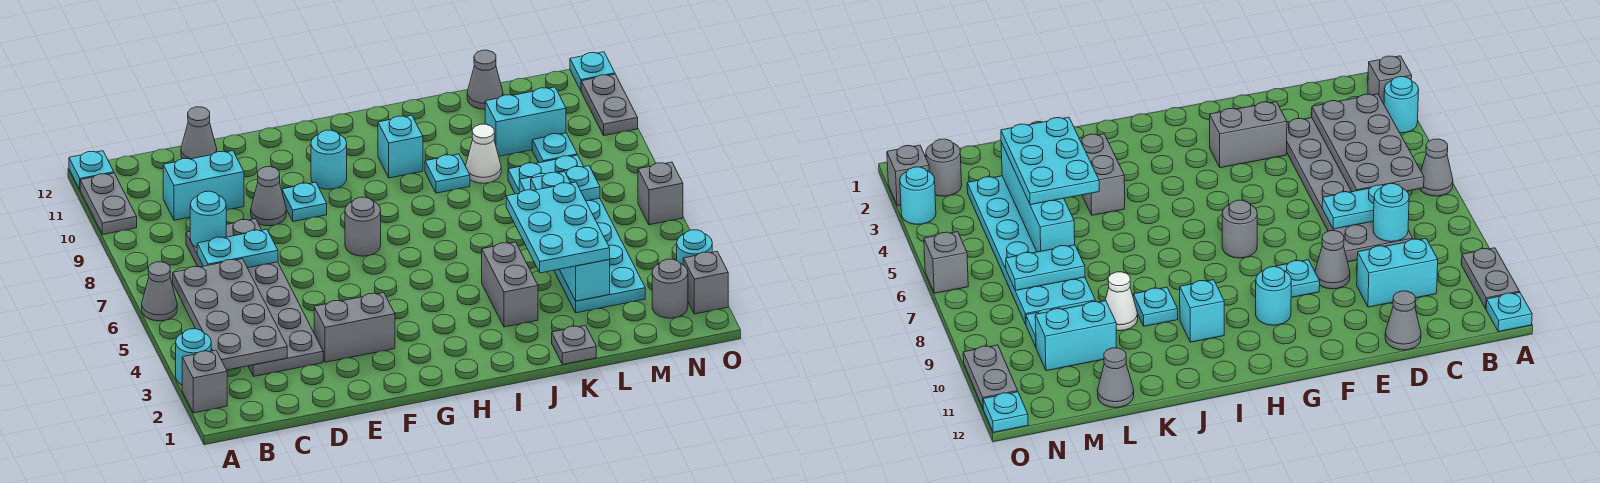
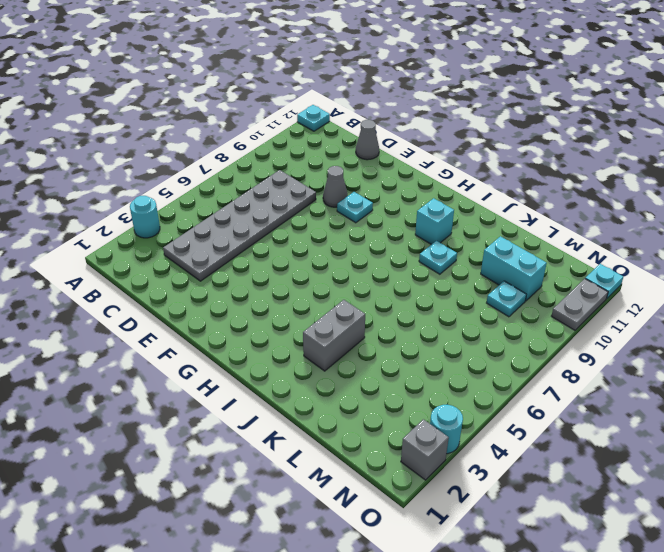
none -> grey 1x1 brick [182,350,227,413]
none -> grey 1x1 cone [142,262,177,321]
none -> grey 1x2 plate [80,173,137,234]
none -> cyan 1x2 brick [163,151,244,220]

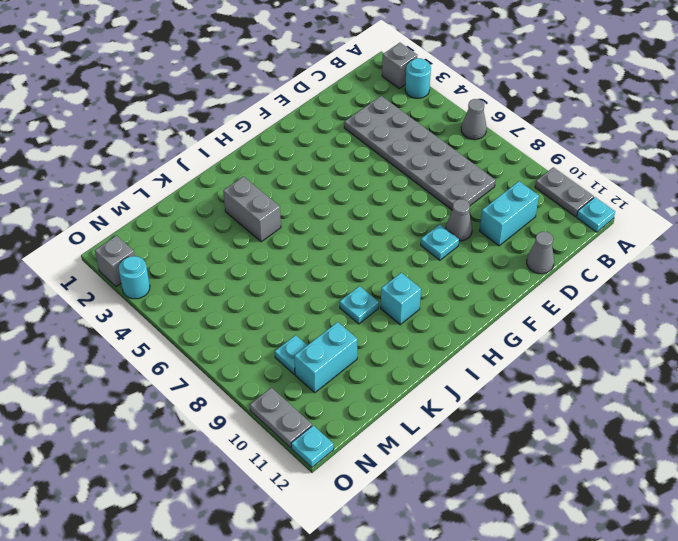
none -> grey 1x2 brick [314,293,395,362]
none -> grey 1x1 round brick [345,197,381,256]
none -> cyan 1x1 round brick [311,130,347,189]
none -> grey 1x1 plate [552,325,596,365]

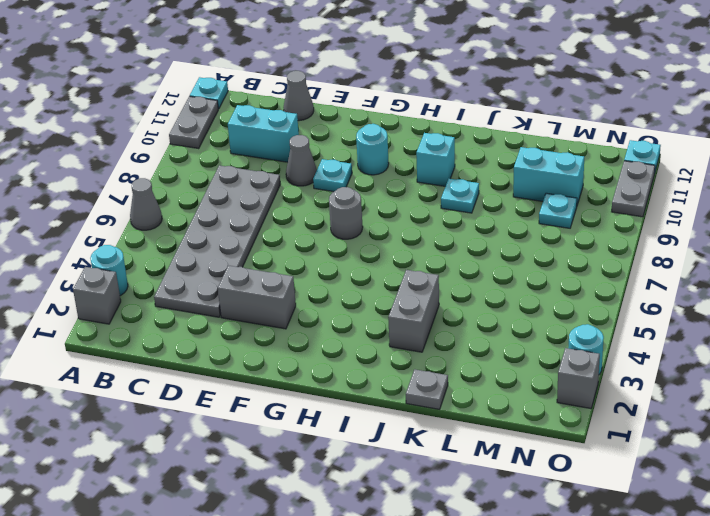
none -> white 1x1 cone [466,124,501,183]
none -> cyan 2x6 plate [508,155,645,313]
none -> grey 1x1 cone [467,50,503,109]
none -> grey 1x1 round brick [652,259,688,318]

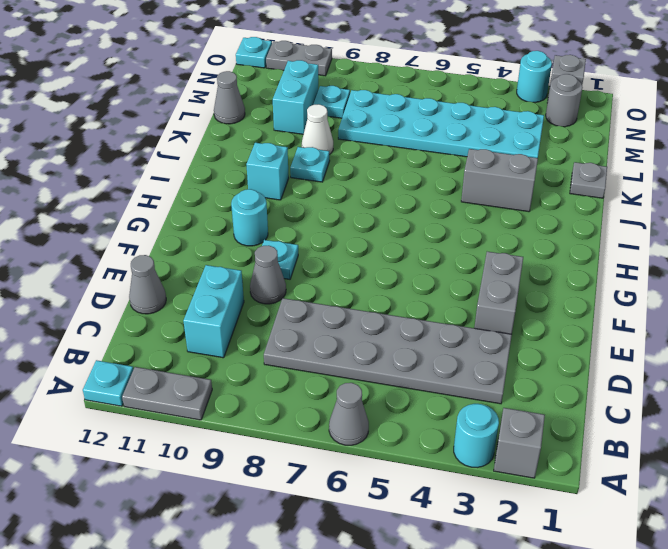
none -> grey 1x1 round brick [345,197,381,256]
none -> grey 1x1 brick [638,162,683,225]
none -> grey 2x4 plate [173,259,287,370]
none -> cyan 1x2 plate [197,229,278,268]

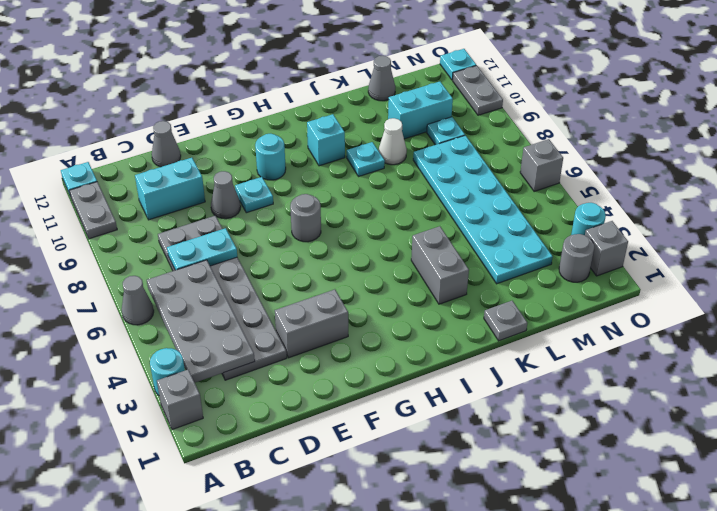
none -> cyan 1x1 round brick [190,191,226,248]
none -> cyan 1x4 brick [531,172,610,301]
none -> cyan 1x2 plate [519,166,600,201]
none -> cyan 2x3 plate [506,182,610,273]

